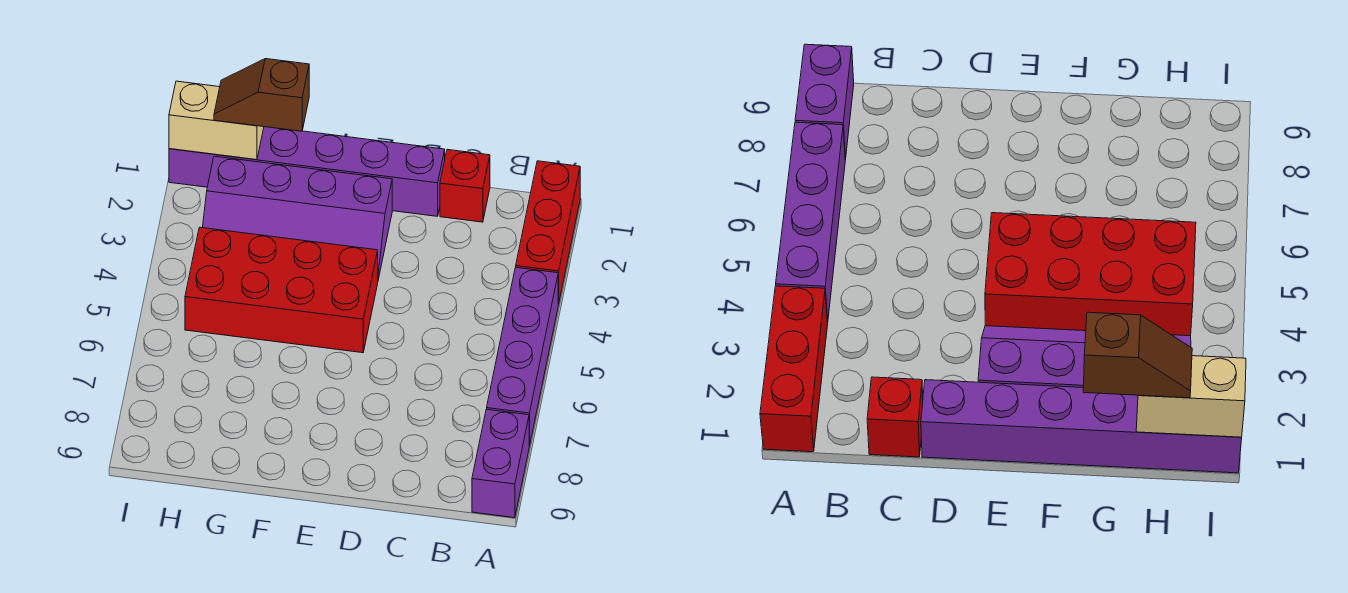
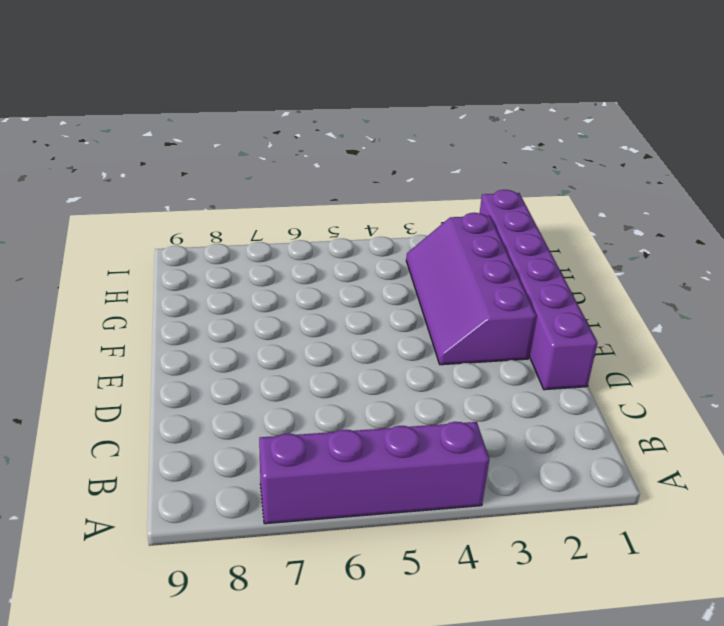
none -> red 1x3 brick [516,161,580,304]
none -> purple 1x2 brick [472,409,529,518]

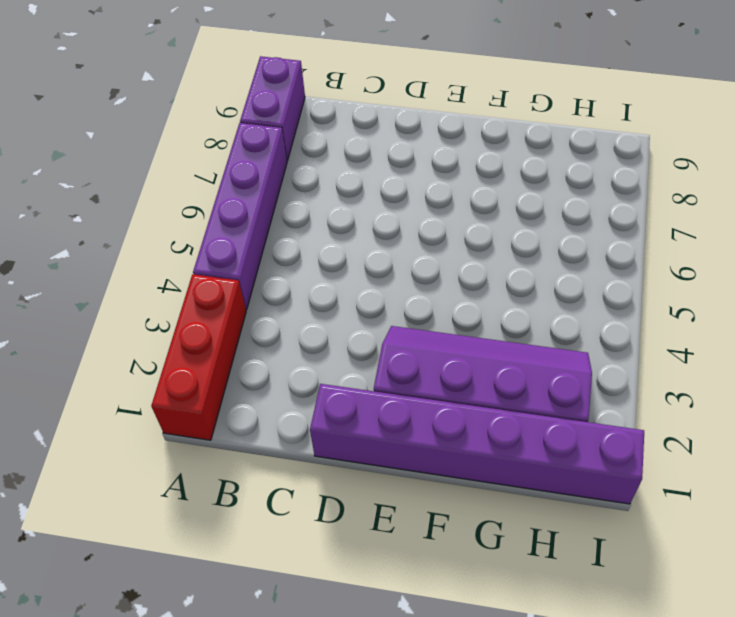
none -> red 1x1 brick [440,149,490,222]
none -> red 2x4 brick [185,227,378,353]

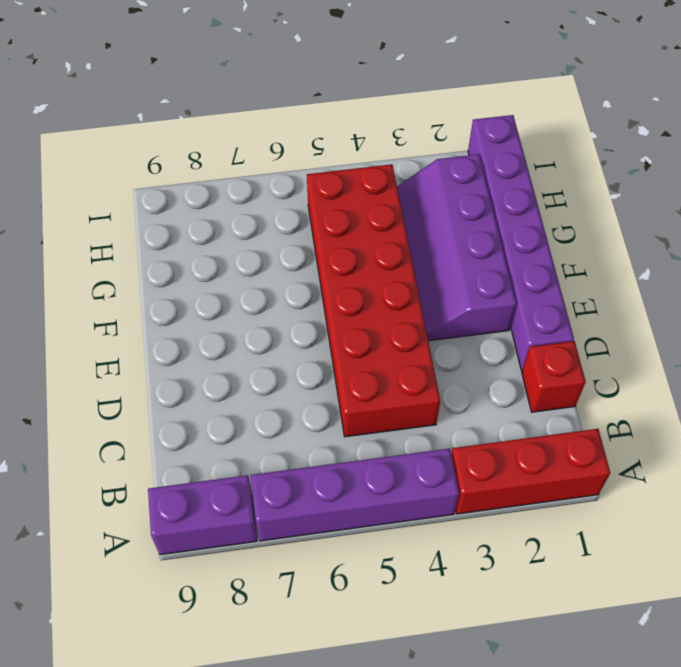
red 2x6 brick [307,164,440,437] -> red 2x4 brick [185,227,378,353]
none -> tan 1x2 brick [169,81,264,160]
none -> brown 1x2 slope [214,59,309,131]

